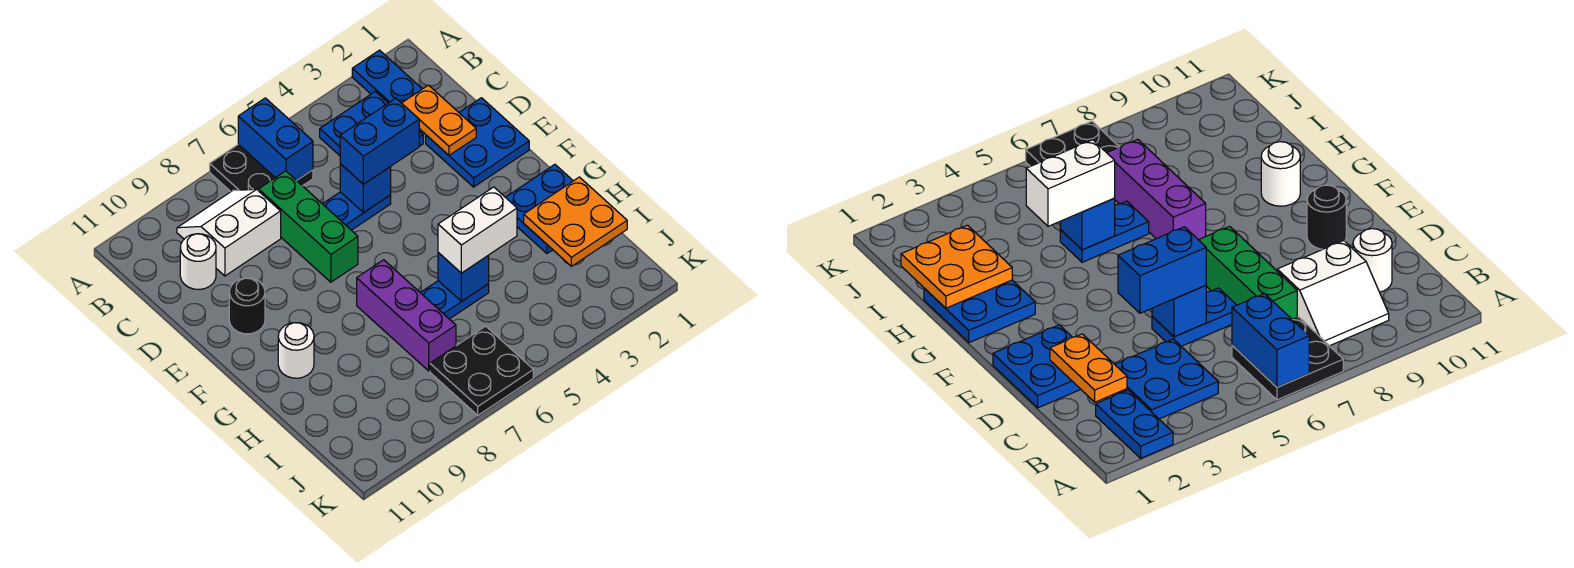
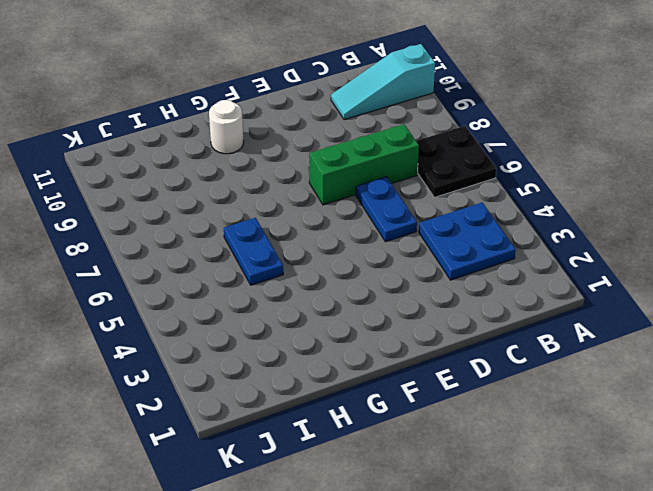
cyan 1x3 slope [331,44,435,120] -> white 1x1 round brick [180,234,216,290]
none -> blue 1x2 plate [352,50,422,103]
none -> white 2x2 slope [177,189,281,276]
none -> blue 2x2 plate [426,98,529,187]

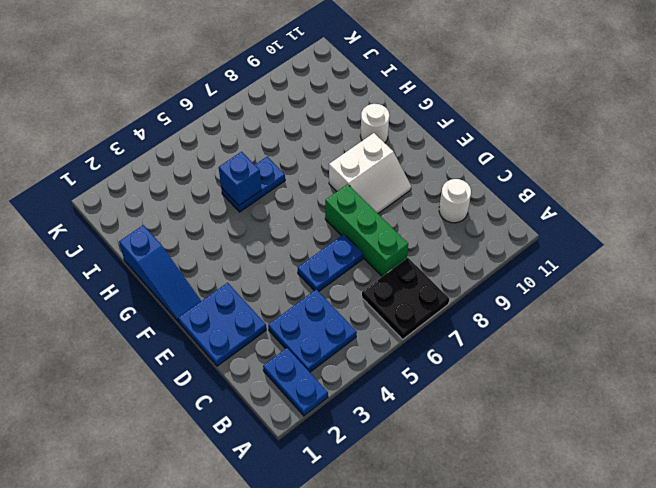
white 2x2 slope [329,133,411,213] -> white 2x2 slope moved to [177,189,281,276]
blue 1x3 slope [119,225,201,322] -> blue 2x2 plate [506,164,573,254]
none -> black 1x1 round brick [229,278,265,334]
none -> purple 1x3 brick [357,260,456,371]
none -> black 2x2 plate [430,326,533,415]

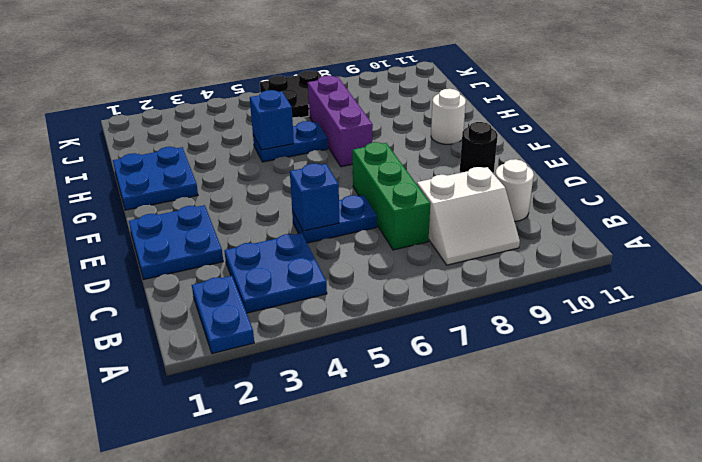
none -> black 2x2 plate [210,144,313,192]
none -> blue 1x2 brick [238,98,313,180]
none -> orange 1x2 plate [402,85,476,155]

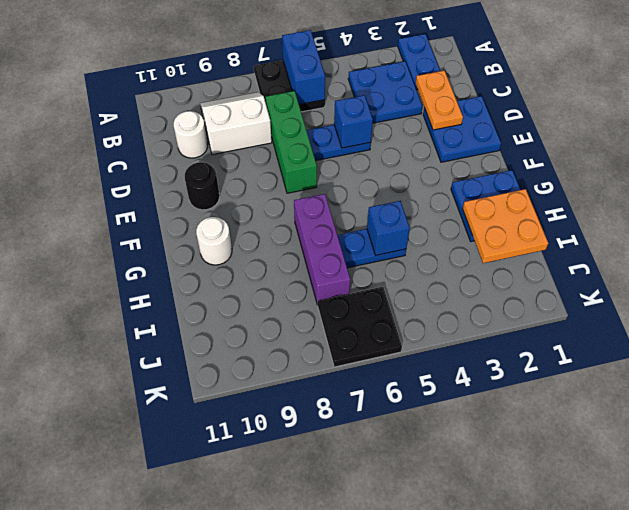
none -> blue 1x2 brick [340,98,419,184]
none -> white 1x2 brick [438,187,517,273]

